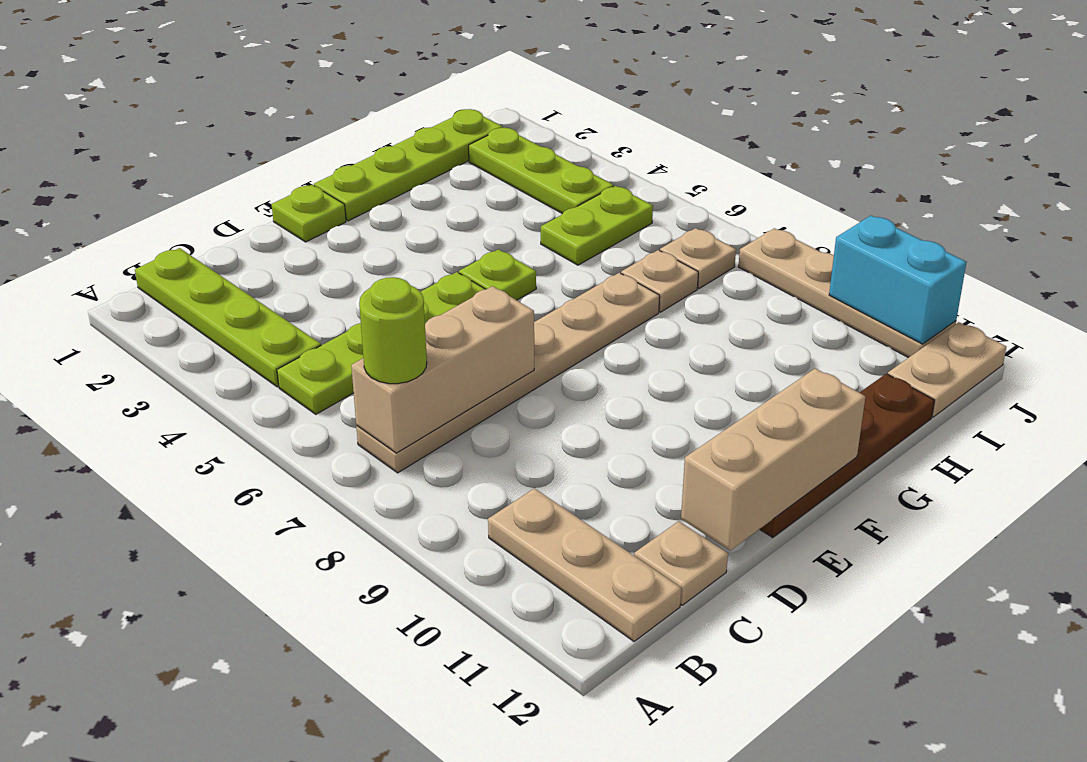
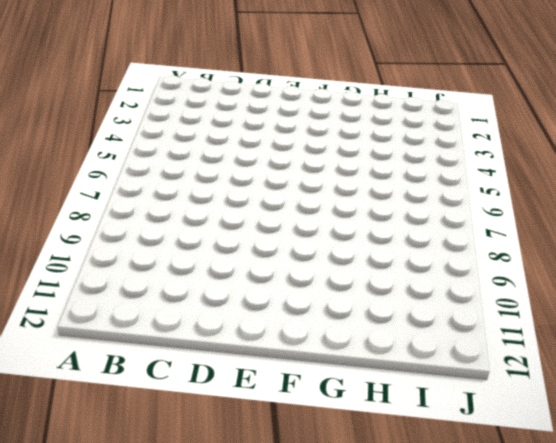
none -> lime 1x4 plate [135,248,321,387]
none -> lime 1x4 plate [277,272,485,414]
none -> tan 1x6 plate [356,273,660,473]

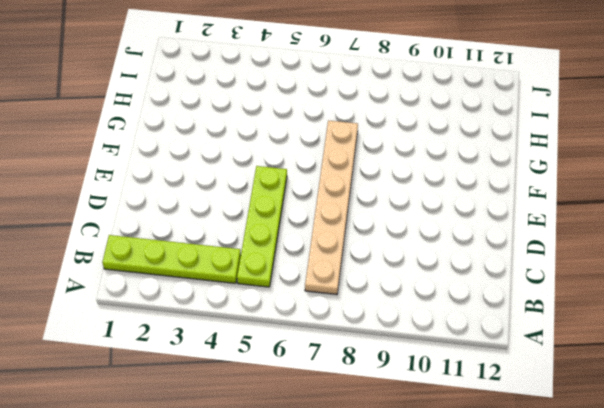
none -> tan 1x3 plate [488,488,681,642]
none -> tan 1x1 plate [634,521,728,605]
none -> lime 1x1 plate [271,185,346,242]

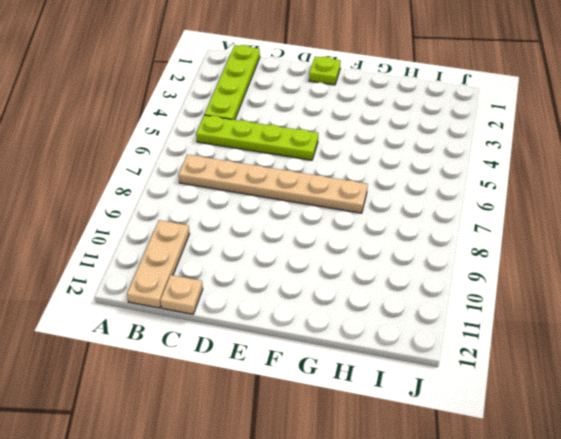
none -> brown 1x4 plate [760,374,935,538]
none -> lime 1x4 plate [314,109,503,221]
none -> lime 1x1 plate [459,249,536,300]

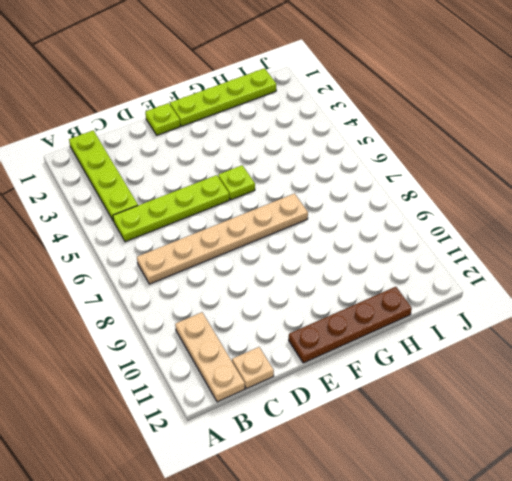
none -> lime 1x2 plate [541,186,653,265]
none -> tan 1x1 plate [621,250,698,312]
none -> lime 1x3 plate [469,128,614,214]

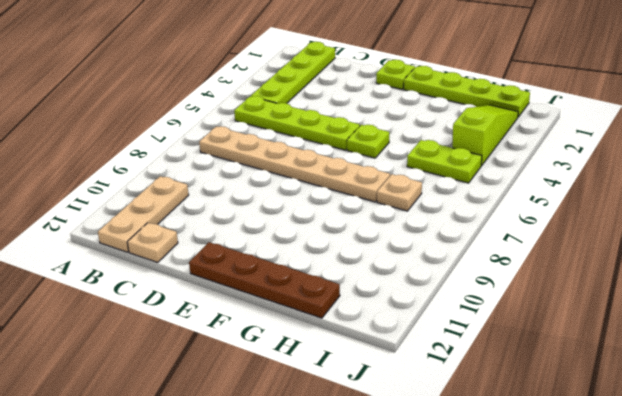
lime 1x3 slope [452,105,518,166] -> lime 1x3 plate [469,128,614,214]
none -> tan 1x1 plate [660,228,736,288]
none -> tan 1x2 plate [888,322,1006,417]
none -> tan 1x4 plate [738,228,956,358]

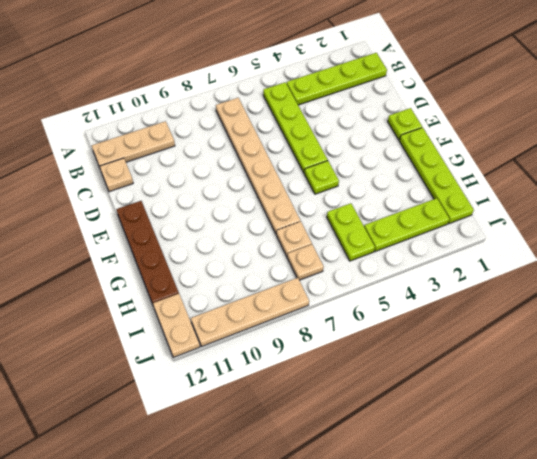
none -> tan 1x3 brick [351,286,534,453]
none -> tan 1x3 brick [681,368,865,550]
none -> cyan 1x2 brick [829,216,967,344]

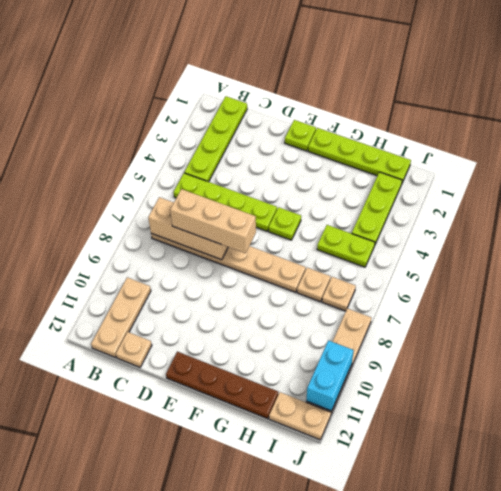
tan 1x3 brick [170,189,256,253] -> tan 1x3 brick moved to [681,368,865,550]
none -> lime 1x1 round brick [359,277,427,384]

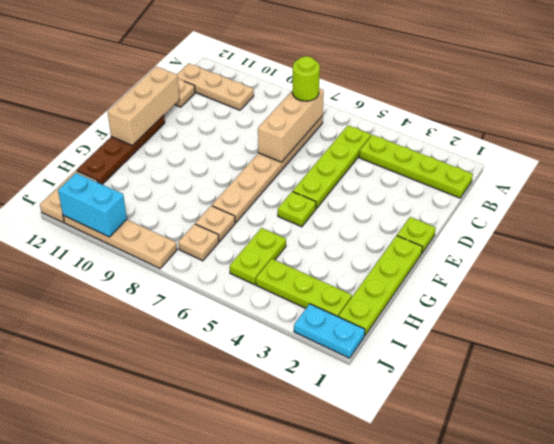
cyan 1x2 plate [294,304,365,358] -> none

